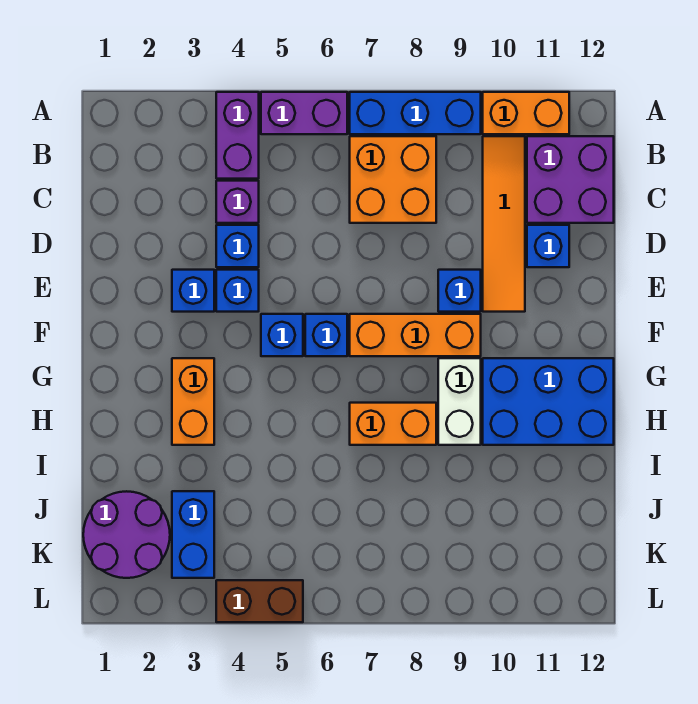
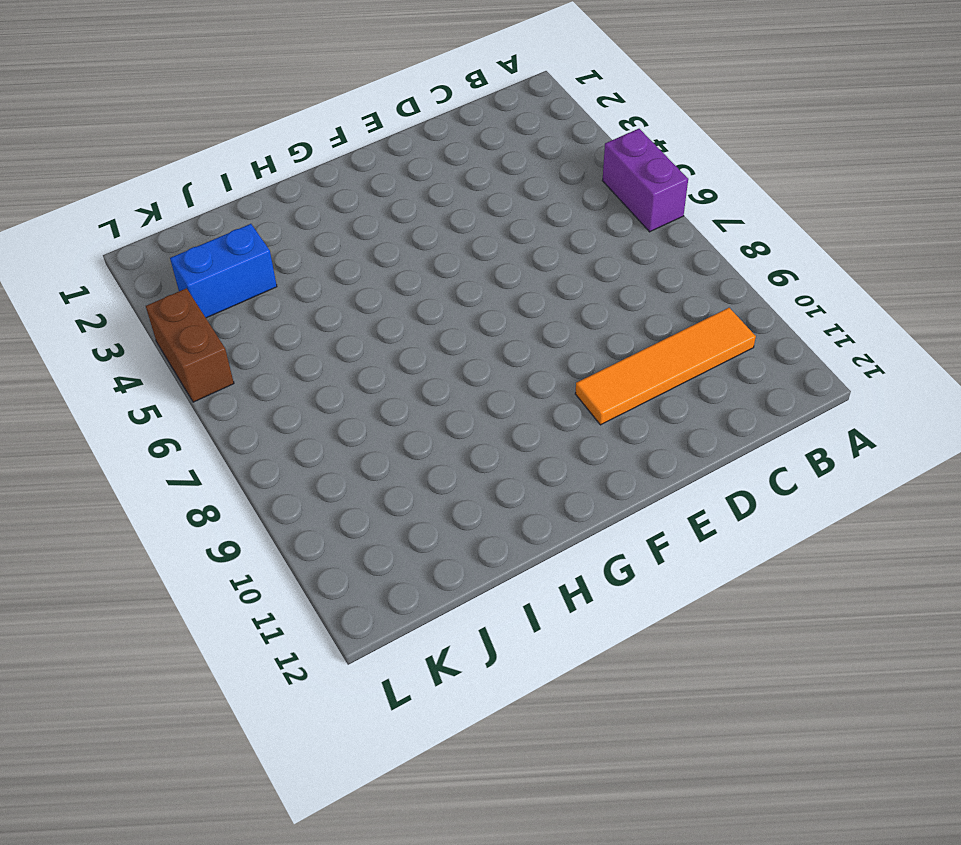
none -> purple 1x2 brick [216,92,259,179]
none -> blue 1x3 brick [350,92,481,134]
none -> orange 1x2 brick [483,92,569,134]

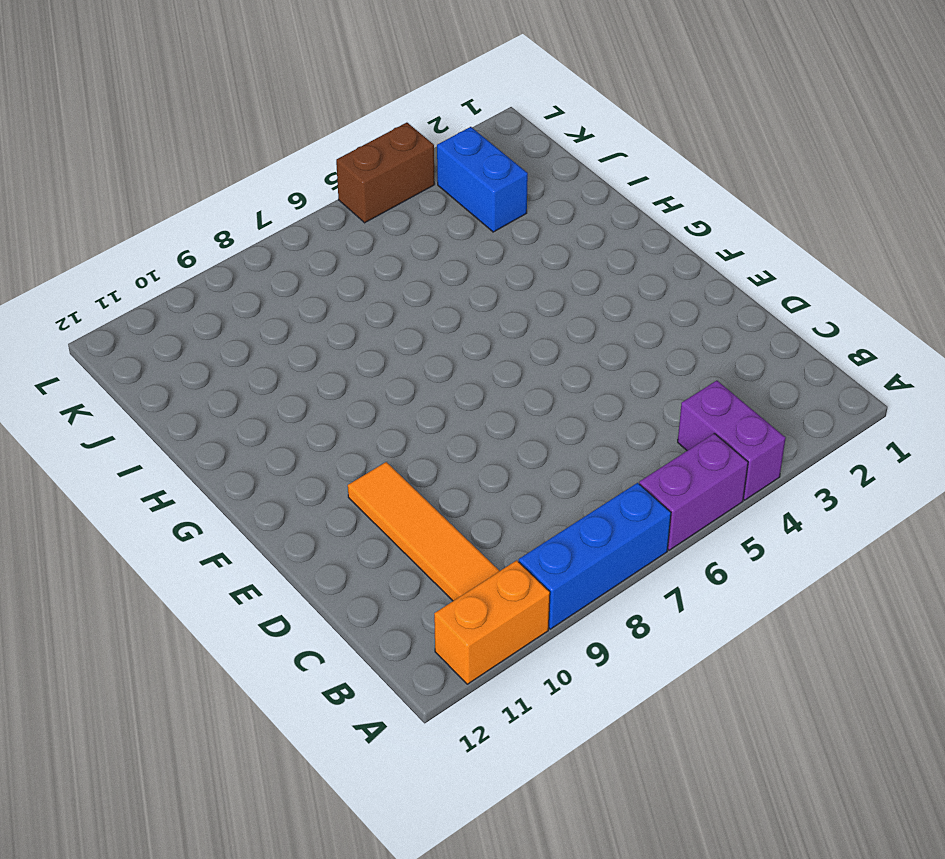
none -> orange 2x2 brick [350,136,436,223]
none -> purple 2x2 brick [527,136,614,223]
none -> purple 1x1 brick [216,181,259,223]

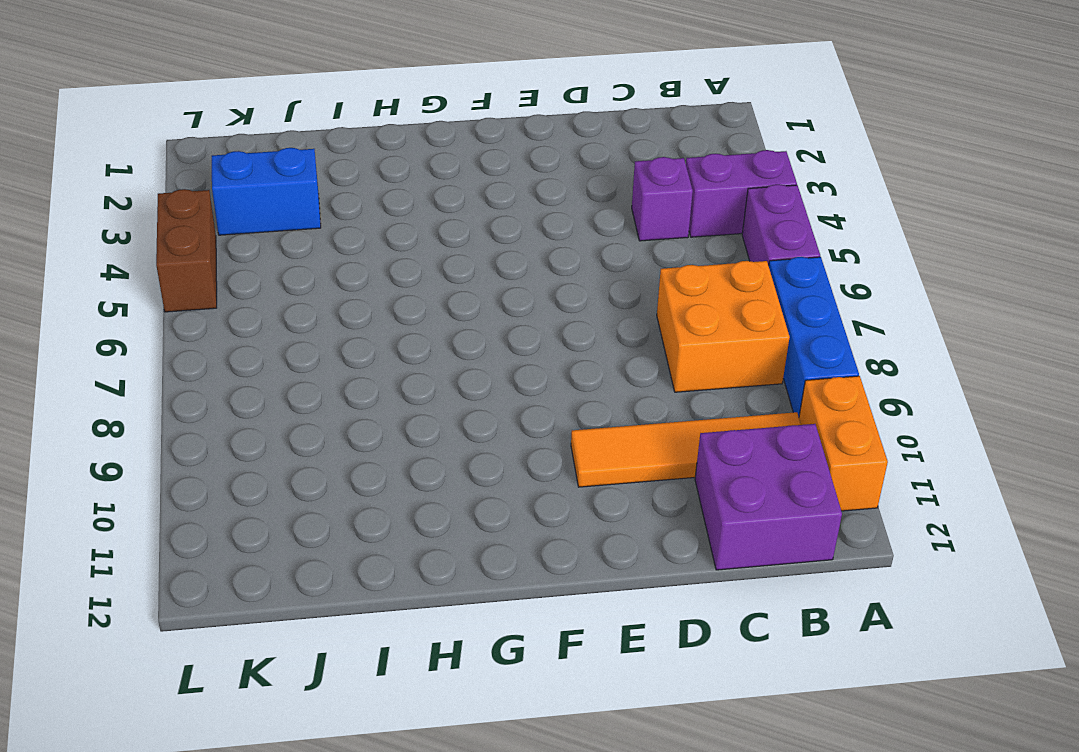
none -> blue 1x1 brick [216,225,259,267]
none -> blue 1x1 brick [527,225,569,267]
none -> blue 1x1 brick [172,270,214,312]

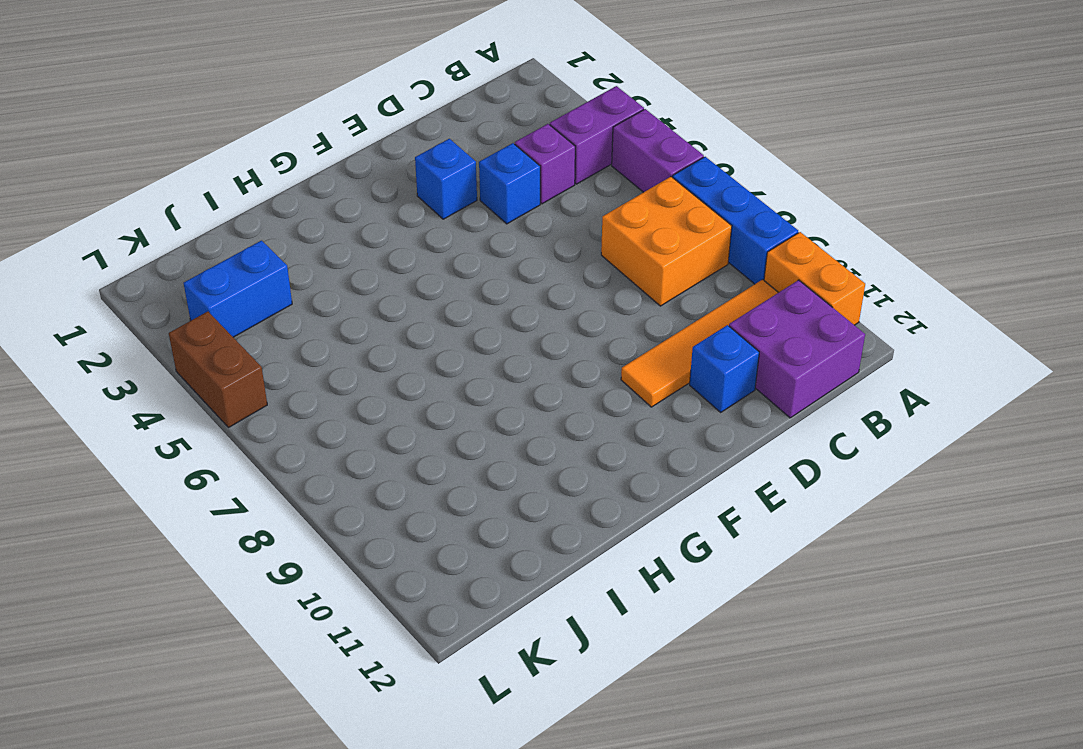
none -> blue 1x1 brick [216,270,259,312]
none -> blue 1x1 brick [438,270,481,312]
none -> blue 1x1 brick [261,314,303,356]

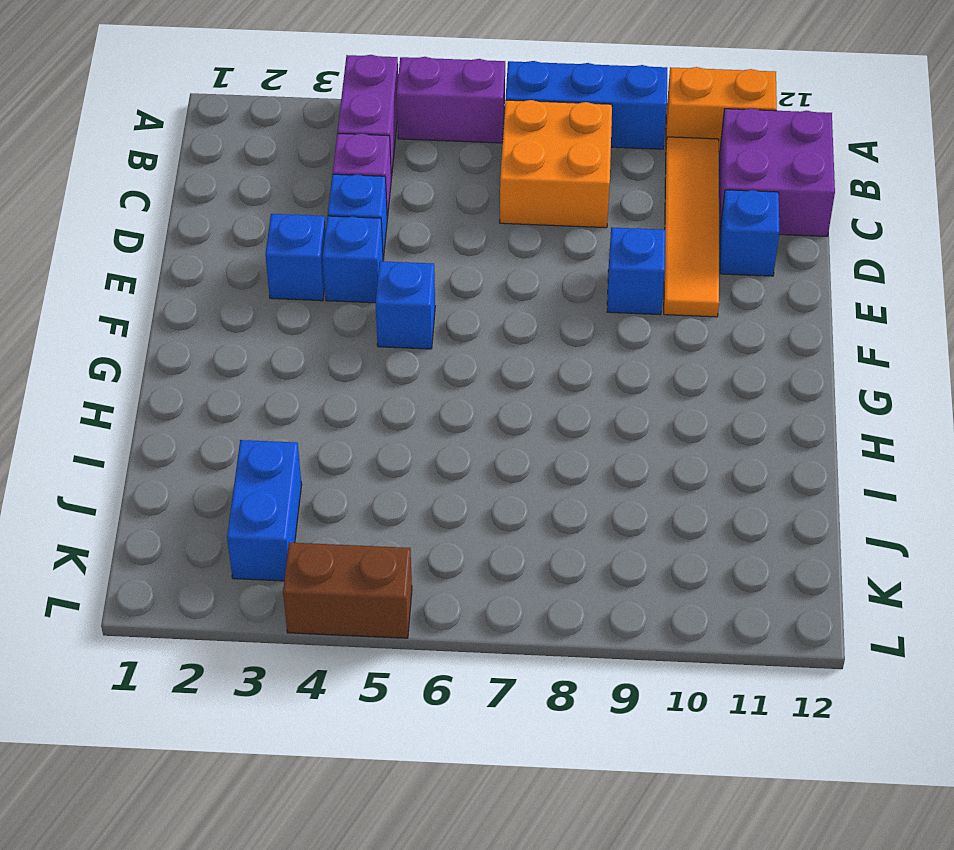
none -> blue 1x1 brick [305,314,347,356]
none -> orange 1x3 brick [350,314,481,356]
none -> orange 1x2 brick [172,358,214,445]

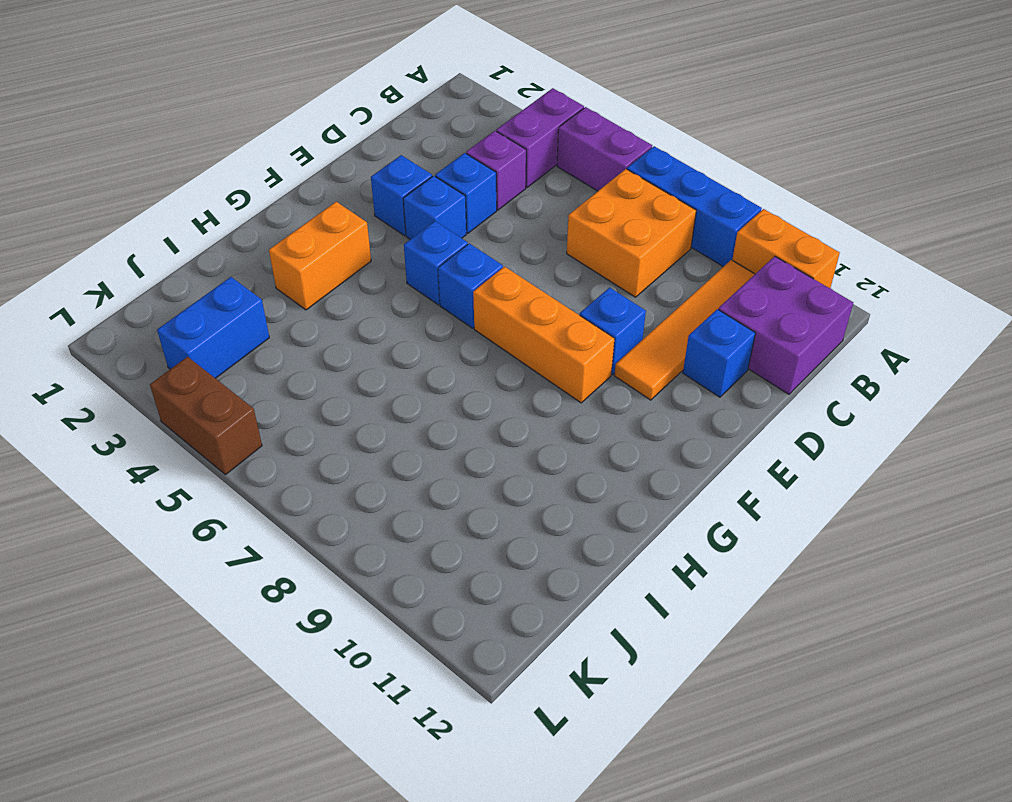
none -> white 1x2 brick [438,358,481,445]
none -> blue 2x3 brick [483,358,614,445]
none -> orange 1x2 brick [350,403,436,445]

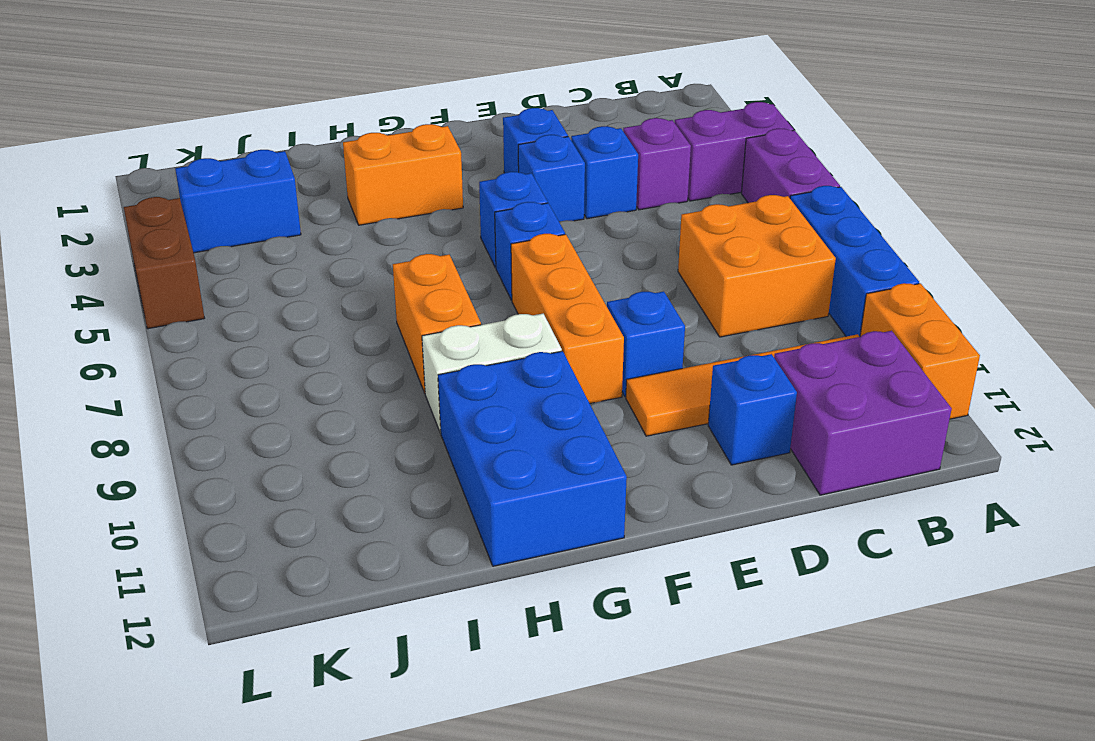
none -> purple 2x2 round brick [83,491,170,578]

